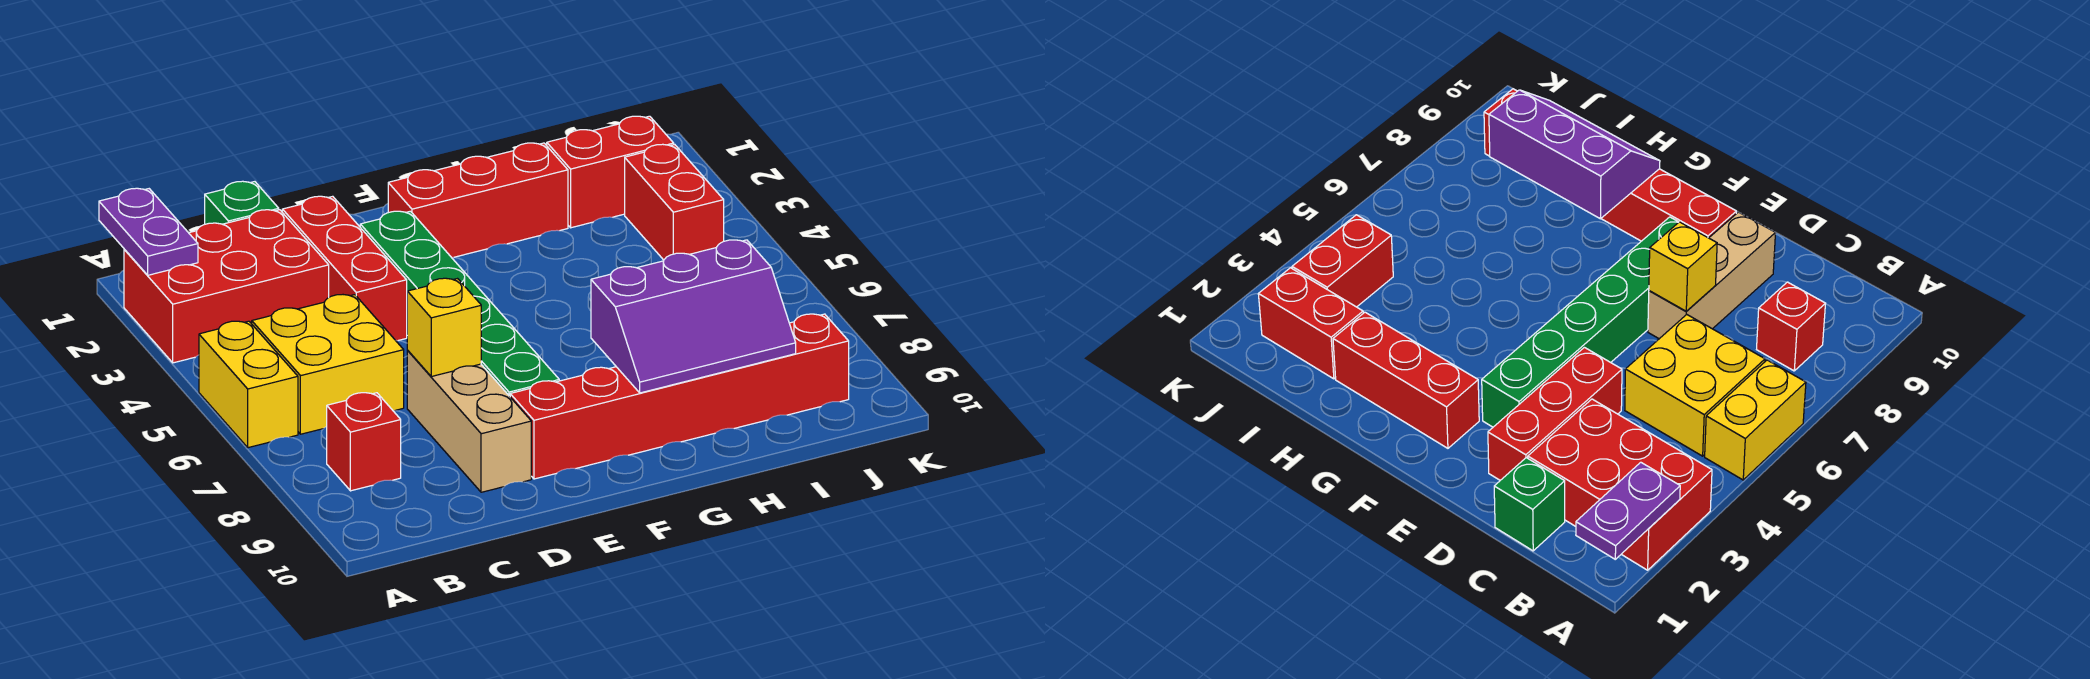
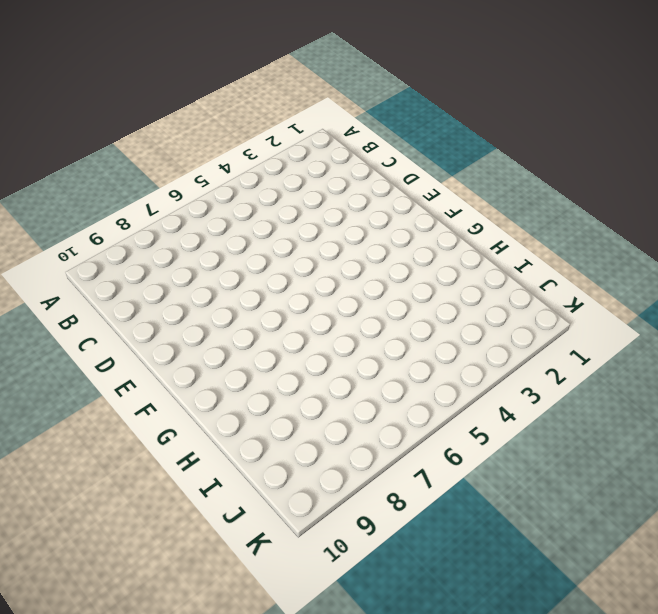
none -> red 2x3 brick [124,210,329,363]
none -> yellow 1x2 brick [199,321,298,448]
none -> yellow 2x2 brick [252,295,404,434]

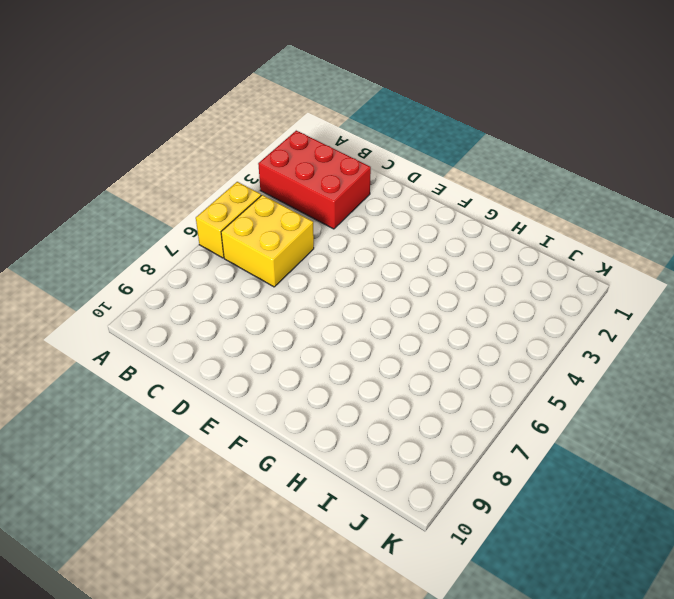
none -> red 1x1 brick [327,393,401,491]
none -> green 1x1 brick [205,181,279,224]
none -> red 1x3 brick [282,196,407,341]

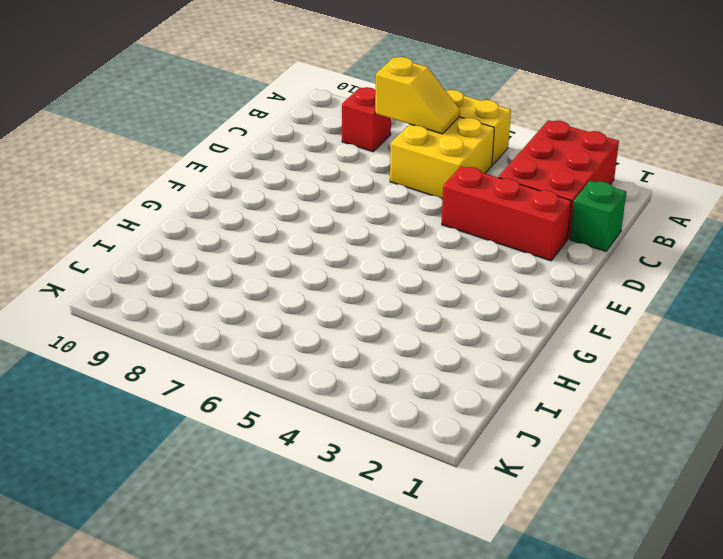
yellow 1x2 slope [375,57,460,134] -> none
none -> tan 1x3 brick [407,351,531,492]
none -> green 1x6 brick [360,211,559,396]
none -> red 1x6 brick [510,314,849,479]

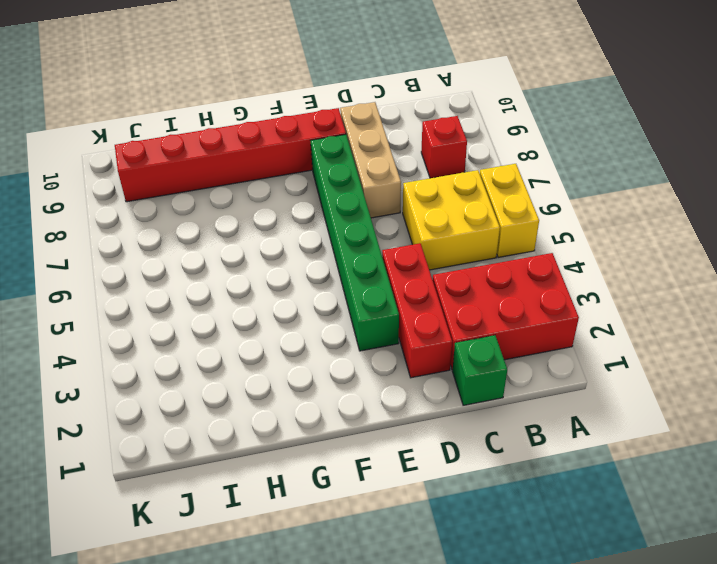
none -> red 1x3 brick [388,143,568,257]
none -> red 1x2 brick [547,116,674,228]
none -> red 1x2 brick [625,144,724,260]

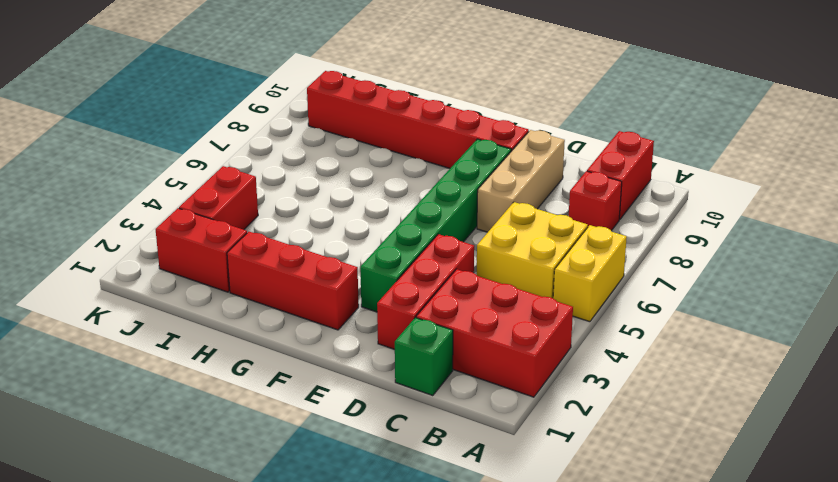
red 1x2 brick [587,131,654,220] -> none
none -> purple 1x2 plate [99,188,198,275]
none -> yellow 1x1 brick [407,278,481,377]
none -> purple 2x3 slope [591,240,796,393]

